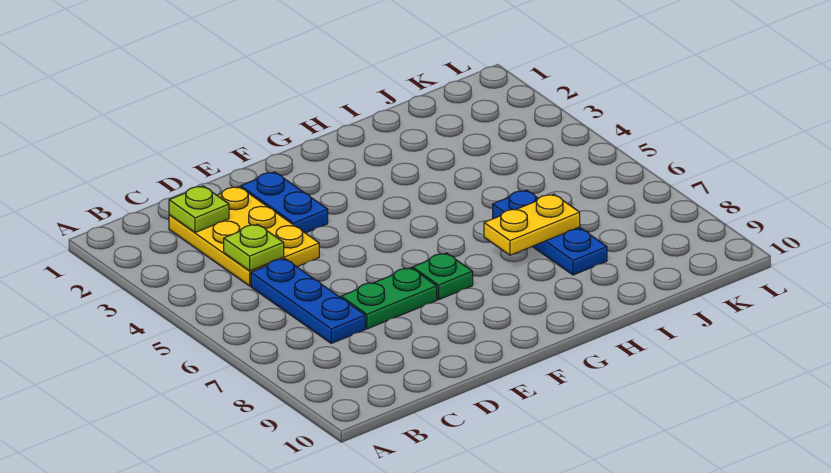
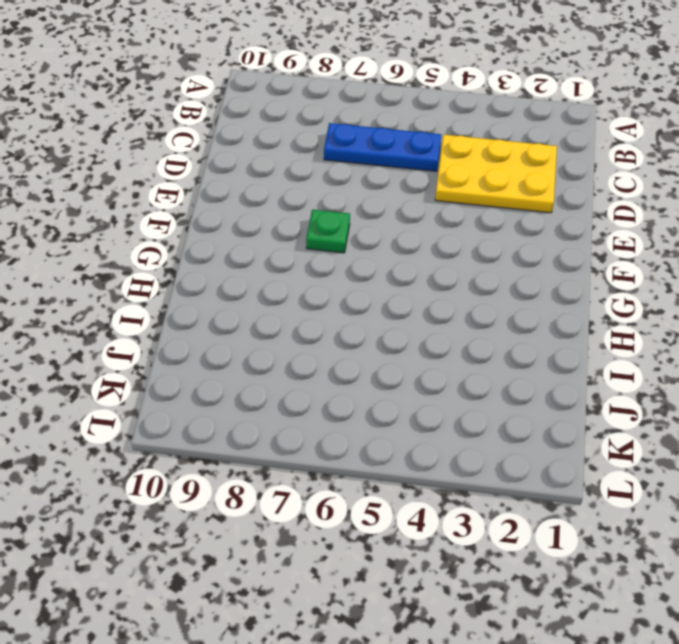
none -> green 1x2 plate [341,268,437,329]
none -> blue 1x2 plate [241,172,328,233]

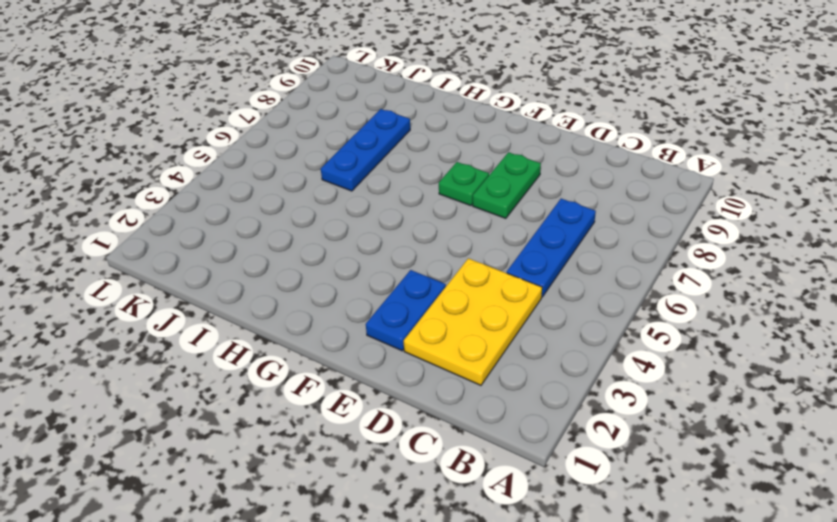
green 1x2 plate [473,152,541,218] -> green 1x2 plate turned to [341,268,437,329]
none -> lime 1x1 plate [169,186,229,233]
none -> lime 1x1 plate [224,224,284,271]

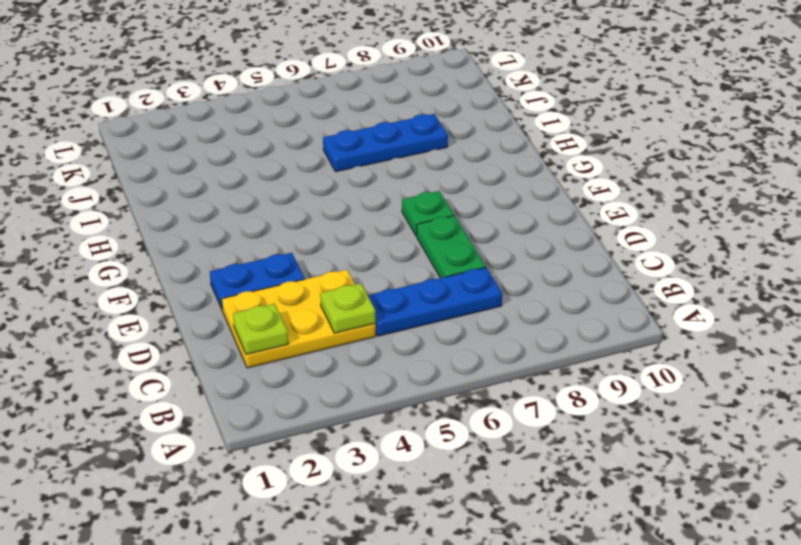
none -> yellow 1x2 plate [484,194,580,255]

